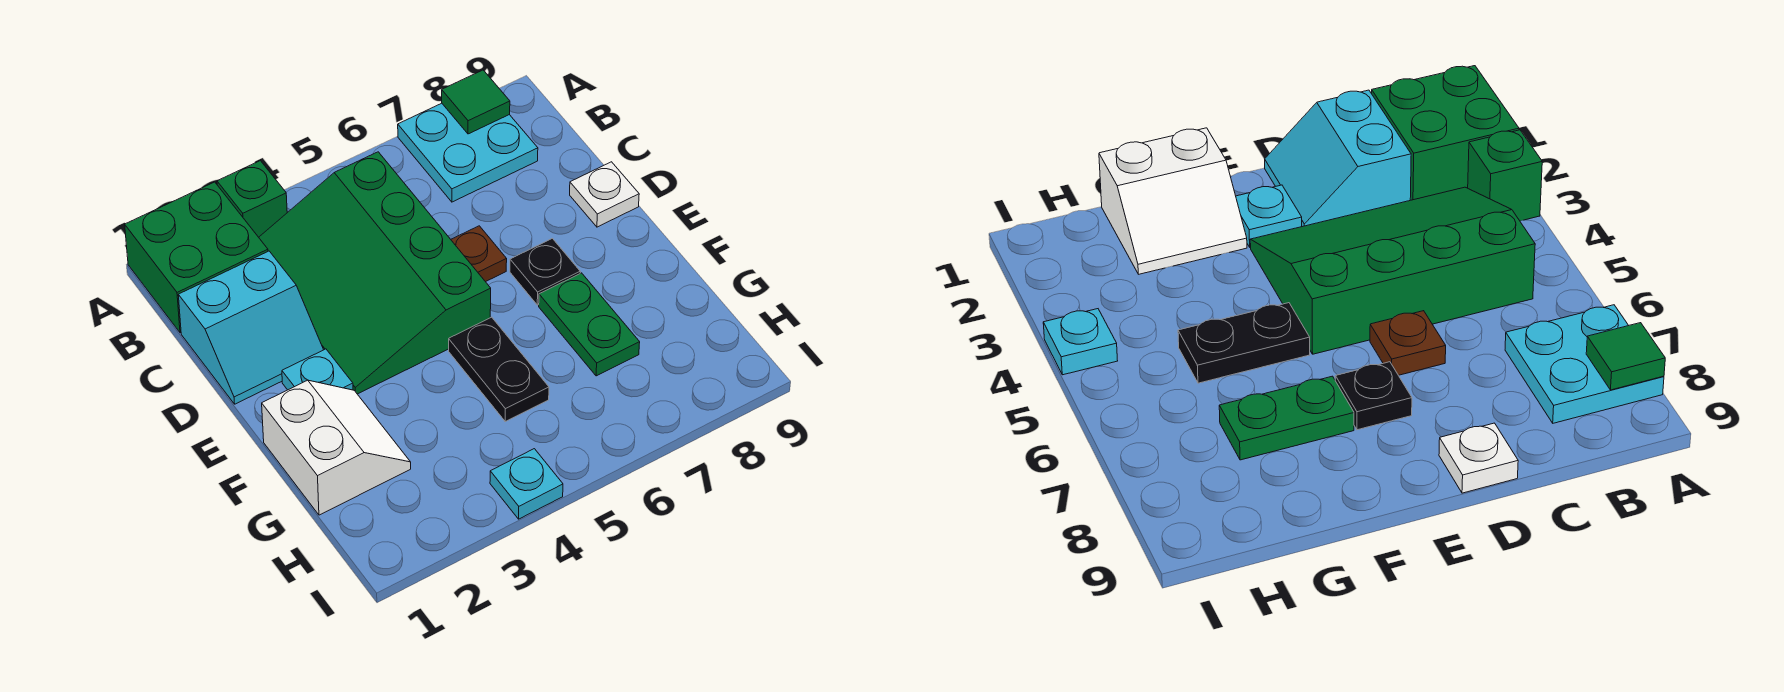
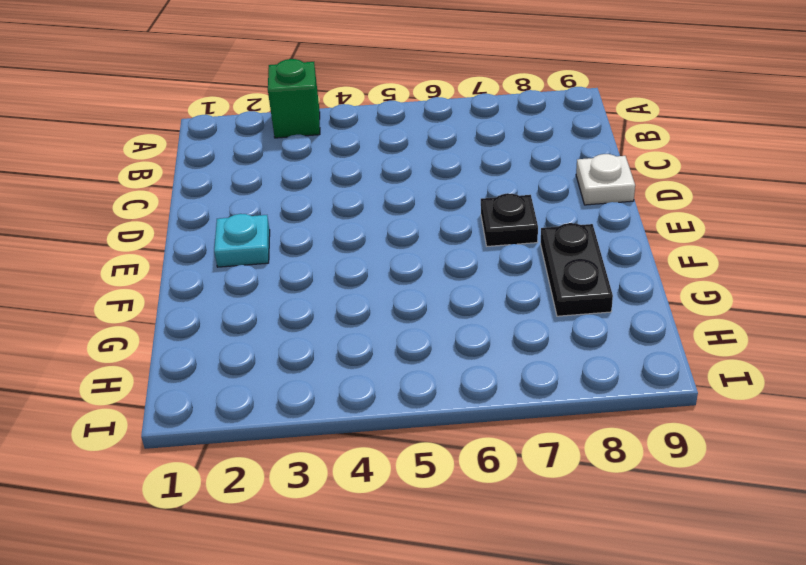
black 1x2 plate [541,223,613,316] -> black 1x2 plate moved to [449,317,549,422]
none -> green 2x2 brick [125,182,268,333]
none -> cyan 2x2 plate [398,103,538,202]
none -> green 3x4 slope [259,152,491,394]

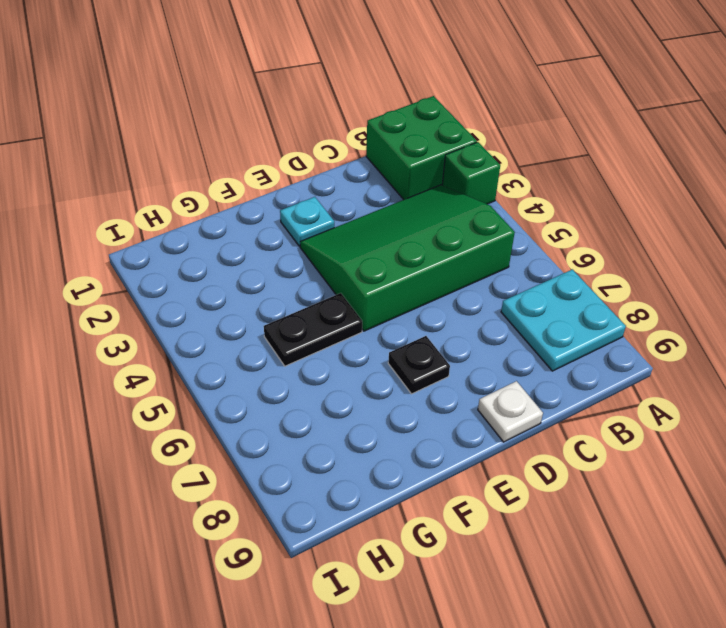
none -> cyan 2x2 slope [178,251,323,404]
none -> brown 1x1 plate [451,226,507,282]
none -> white 2x2 slope [262,380,411,515]

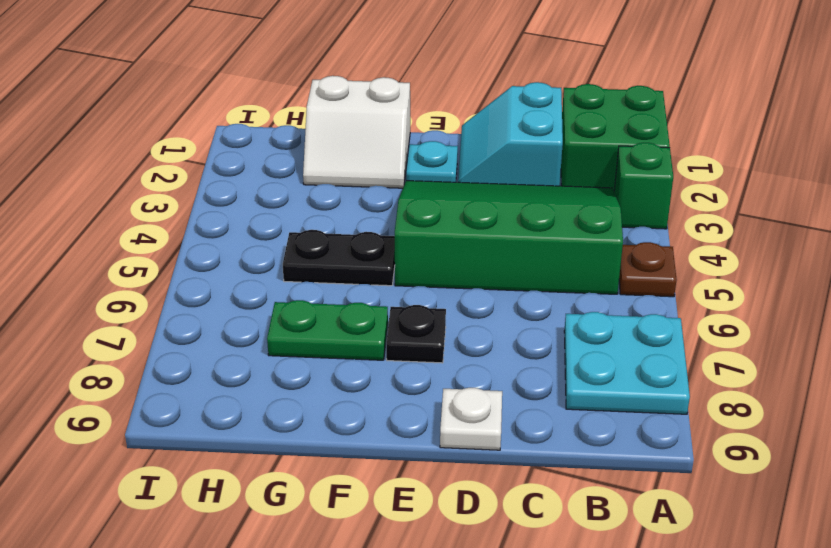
brown 1x1 plate [619,242,677,297] -> brown 1x1 plate moved to [451,226,507,282]
none -> cyan 1x1 plate [490,449,563,519]
none -> green 1x1 tile [442,70,510,134]

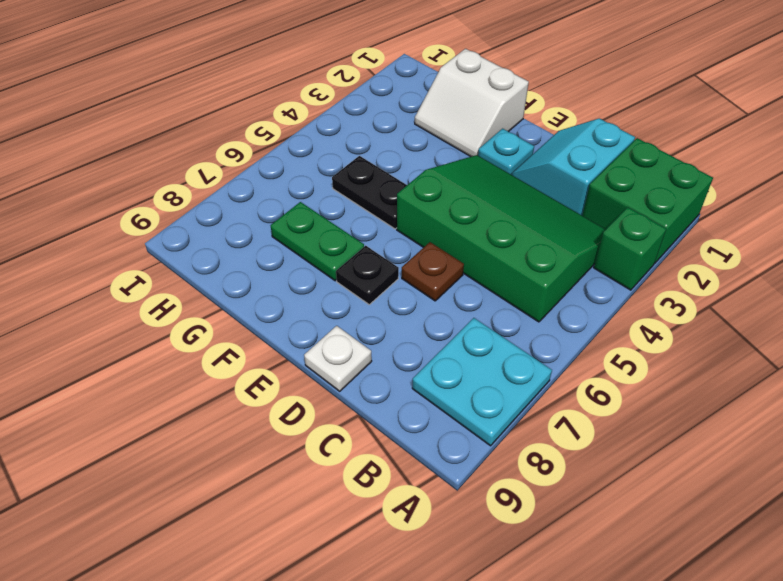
none -> cyan 1x1 plate [490,449,563,519]
none -> green 1x1 tile [442,70,510,134]

